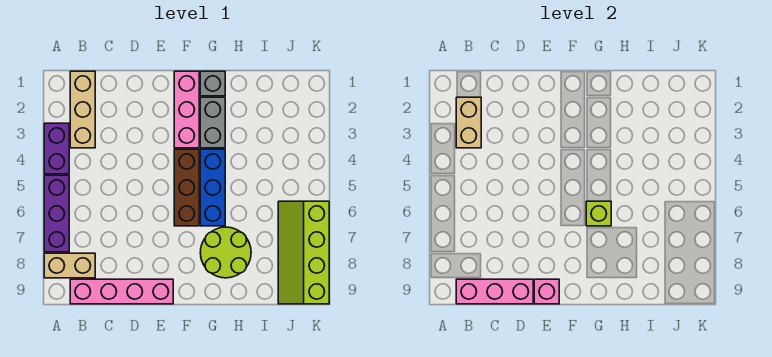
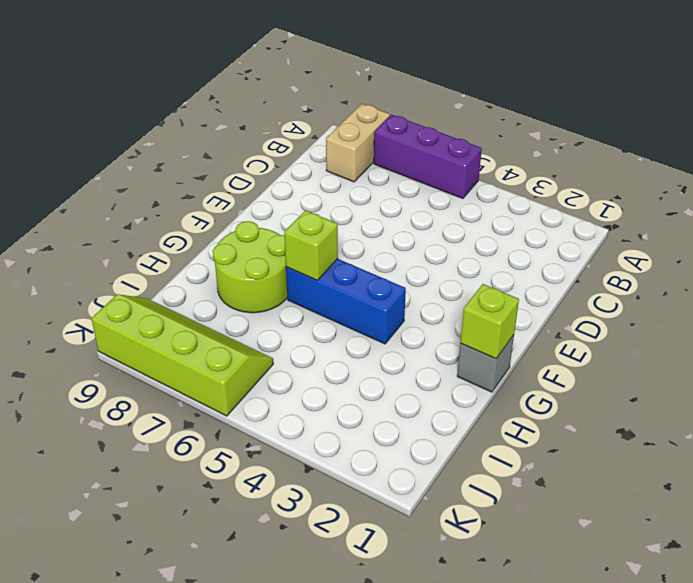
lime 1x1 brick [460,284,519,359] -> none
none -> purple 1x2 brick [44,123,69,174]
none -> tan 1x3 brick [70,71,95,148]
none -> pink 1x4 brick [70,279,173,304]

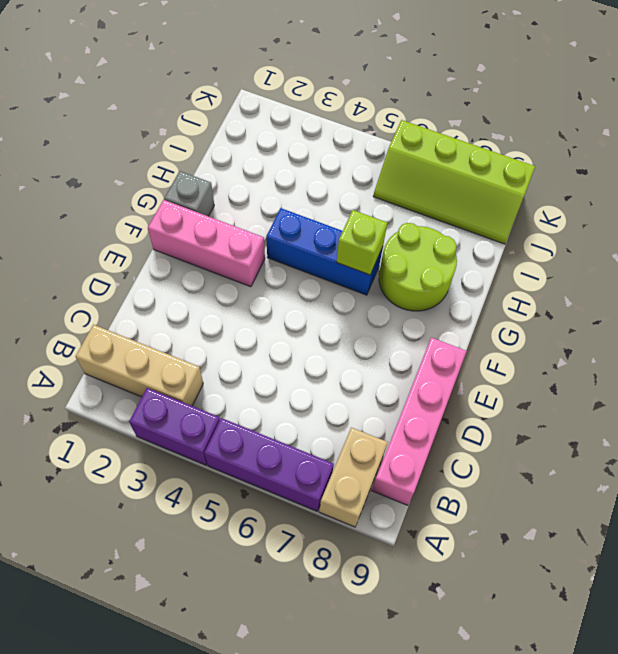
none -> brown 1x3 brick [174,149,199,226]
none -> grey 1x2 brick [200,97,225,148]
none -> tan 1x2 brick [456,97,481,148]

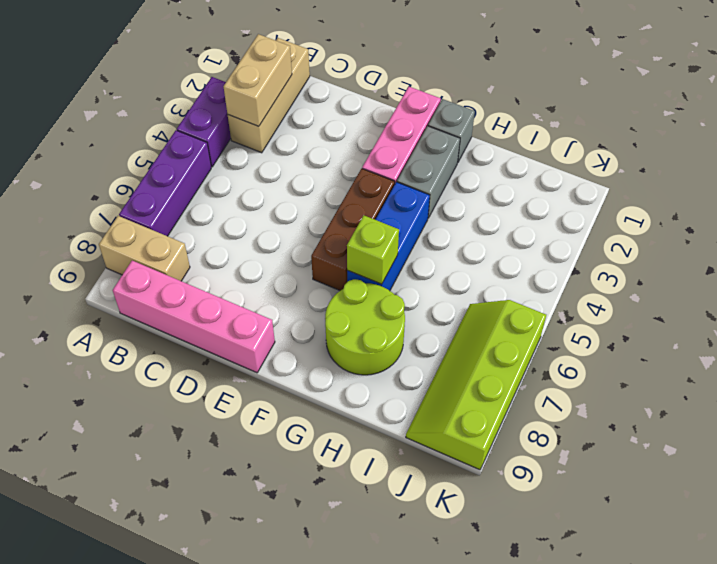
none -> pink 1x3 brick [456,279,533,304]
none -> pink 1x1 brick [534,279,559,304]

